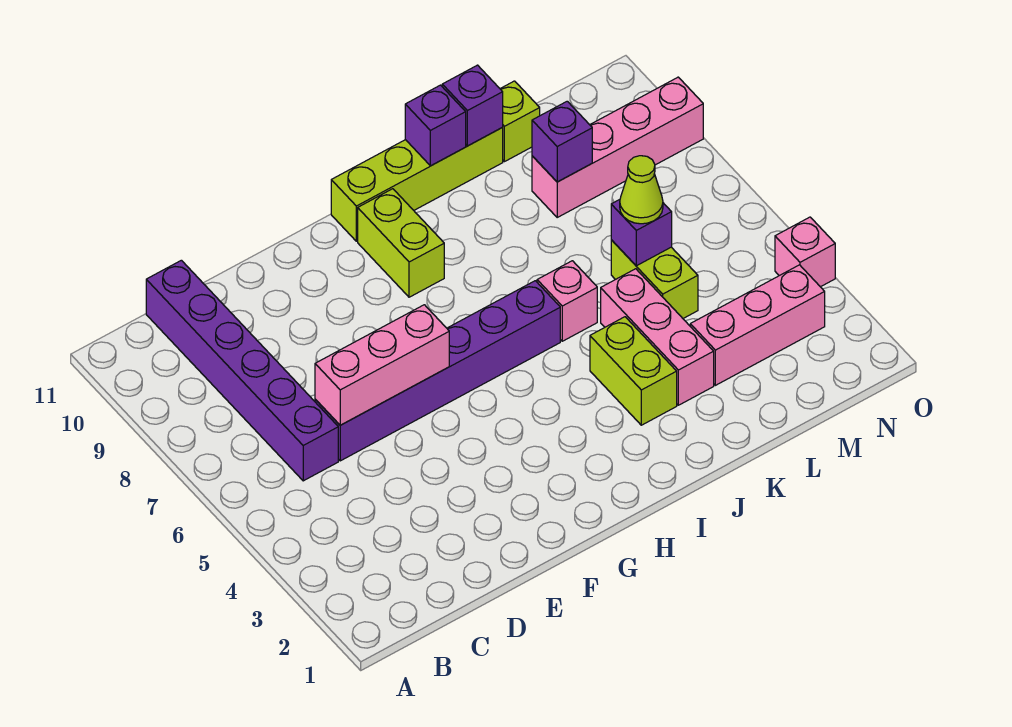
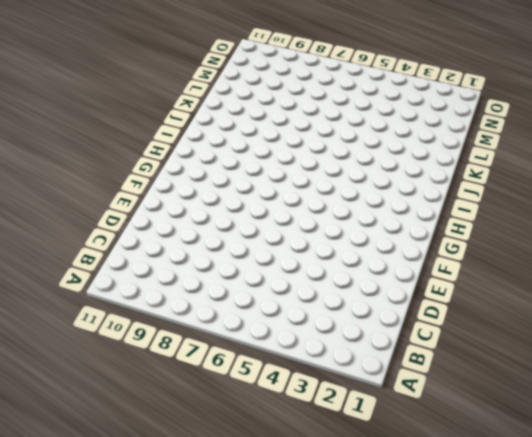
none -> purple 1x6 brick [146,260,338,481]
none -> purple 1x6 brick [315,281,560,461]
none -> lime 1x2 brick [358,189,444,297]

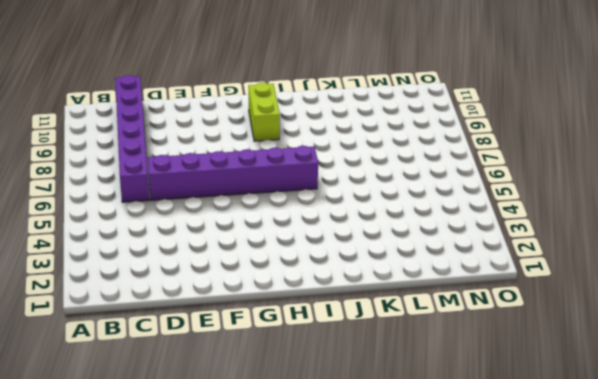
none -> lime 1x4 brick [331,128,503,241]
none -> lime 1x2 brick [590,317,677,425]
none -> pink 1x1 brick [537,261,597,341]

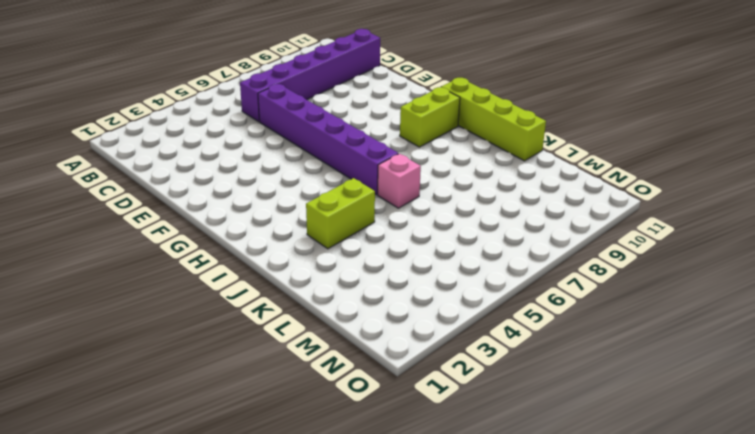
none -> pink 1x3 brick [601,269,714,405]
none -> pink 1x3 brick [690,265,825,385]
none -> lime 1x2 brick [611,240,698,318]

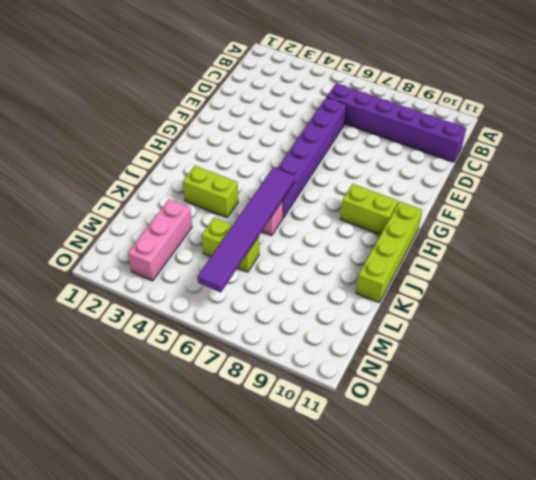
purple 1x6 tile [197,168,295,292] -> purple 1x1 brick [611,200,672,266]
none -> pink 1x3 brick [601,269,714,405]
none -> pink 1x4 brick [532,77,703,217]
none -> lime 1x1 brick [500,81,540,162]

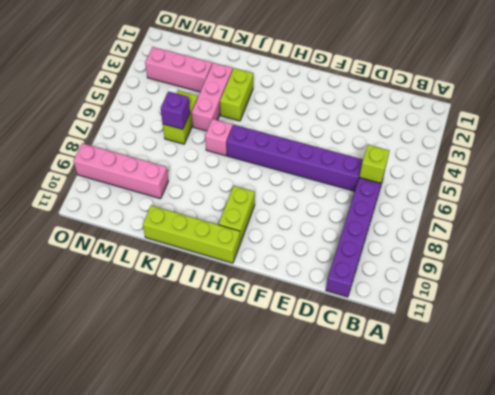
lime 1x1 brick [359,145,390,183] -> lime 1x1 brick moved to [500,81,540,162]
none -> pink 1x1 brick [775,217,835,287]
none -> pink 1x3 brick [315,305,449,425]
none -> purple 1x1 brick [405,85,466,166]

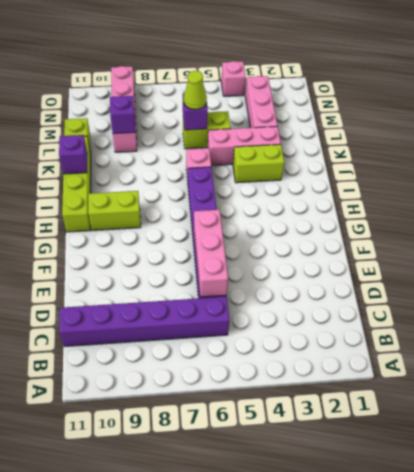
none -> purple 1x1 brick [442,65,503,146]

